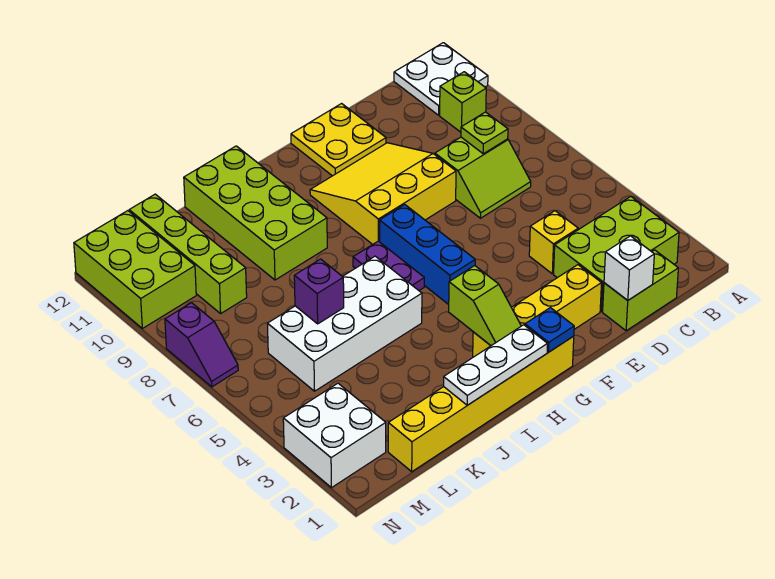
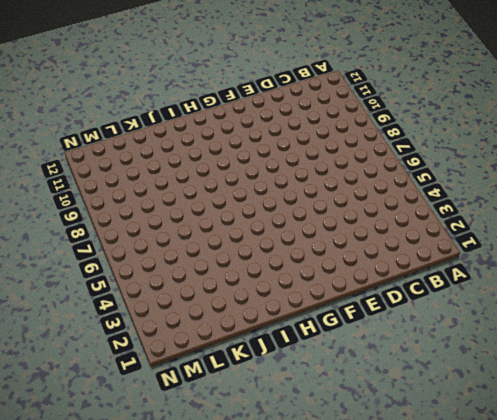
none -> white 2x2 plate [394,43,488,115]
none -> lime 2x3 brick [554,196,679,312]
none -> lime 1x1 brick [440,72,486,132]

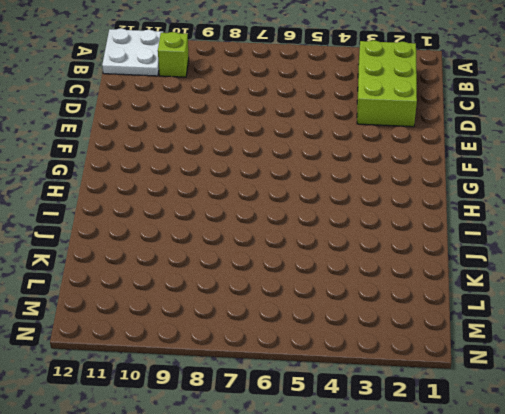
none -> lime 1x2 brick [603,250,678,331]
none -> lime 2x2 slope [435,137,531,218]
none -> yellow 1x1 brick [529,211,578,274]

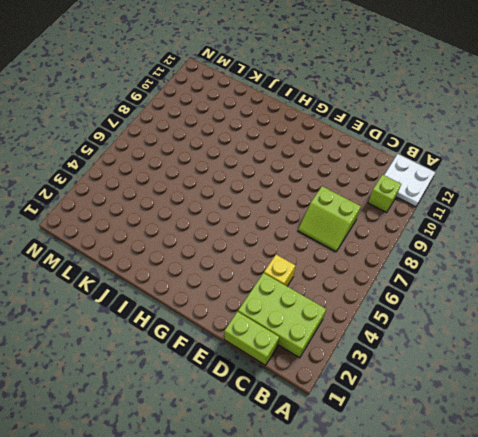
none -> yellow 1x4 brick [473,265,602,357]
none -> yellow 3x3 slope [310,143,456,244]
none -> yellow 2x2 plate [291,104,386,176]

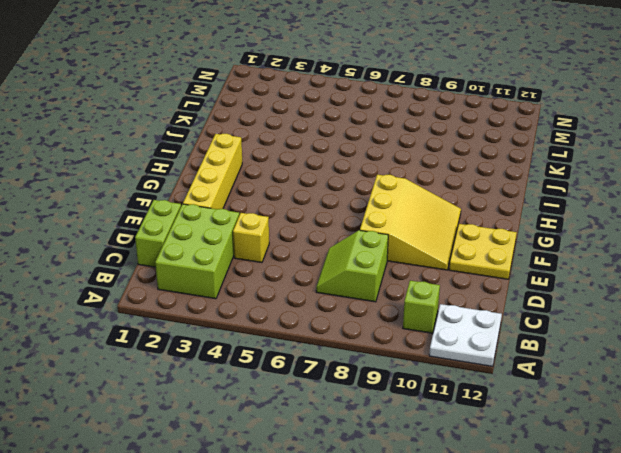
none -> yellow 1x6 brick [388,336,574,472]
none -> blue 1x3 brick [380,205,475,305]
none -> purple 1x2 plate [353,241,424,290]

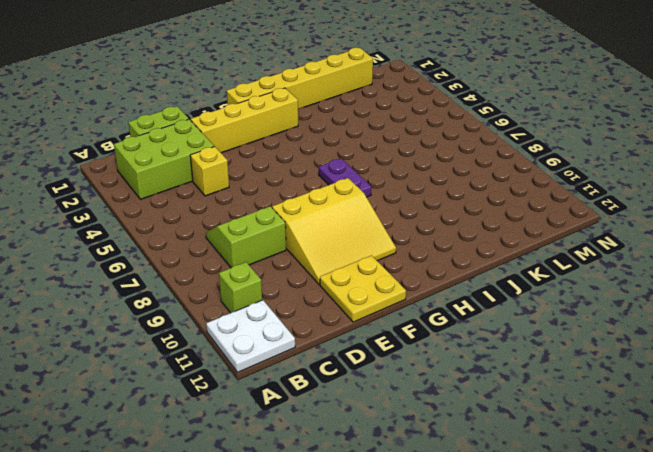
none -> blue 1x3 brick [380,205,475,305]
none -> white 2x4 brick [268,256,422,391]
none -> lime 2x4 brick [184,146,327,280]

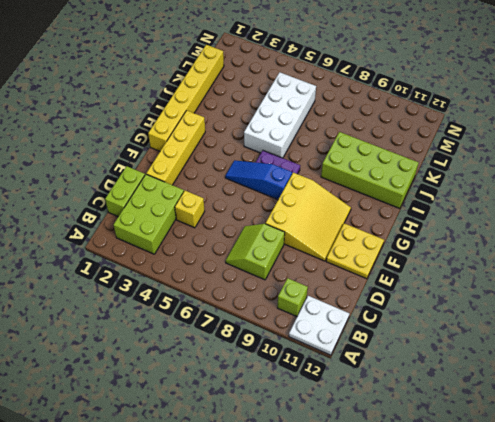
blue 1x3 slope [225,160,292,200] -> blue 1x3 brick [380,205,475,305]
none -> lime 1x4 brick [129,194,247,313]
none -> white 2x2 brick [283,383,386,488]
none -> lime 2x3 brick [74,211,196,328]

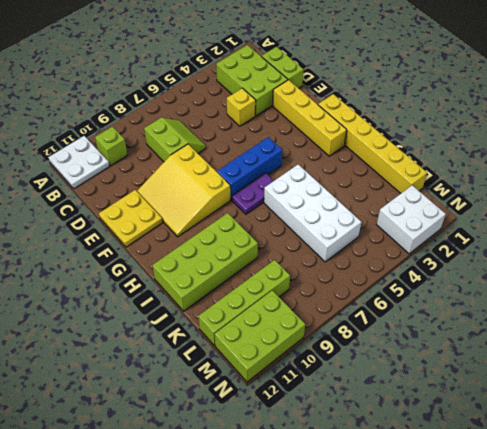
none -> purple 1x2 slope [165,303,238,387]
none -> lime 1x1 plate [461,112,508,154]
none -> white 1x1 brick [604,236,654,300]

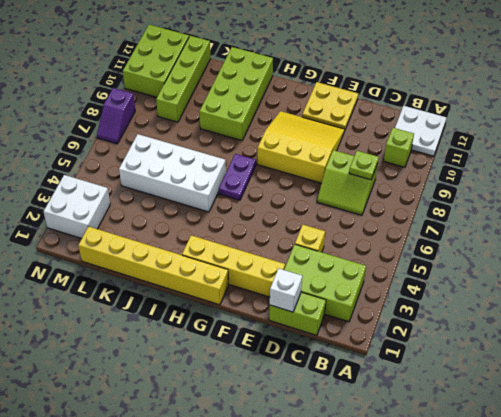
none -> blue 1x3 brick [380,205,475,305]
none -> blue 1x1 plate [525,308,574,352]
none -> white 1x3 plate [444,325,547,405]

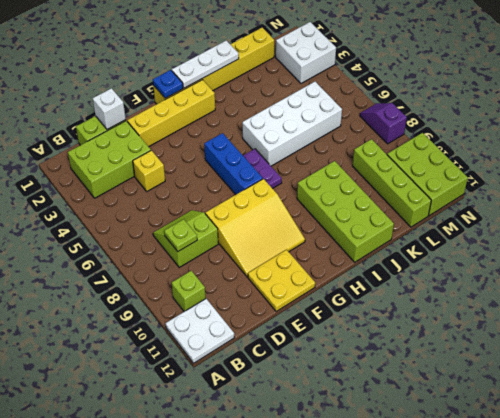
none -> lime 1x2 slope [449,266,521,346]
none -> purple 1x1 brick [294,259,344,324]

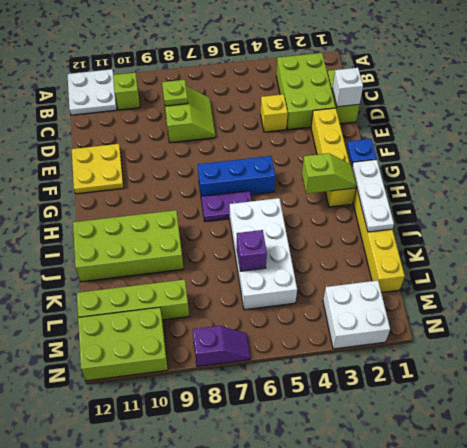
none -> yellow 3x3 slope [310,143,456,244]

